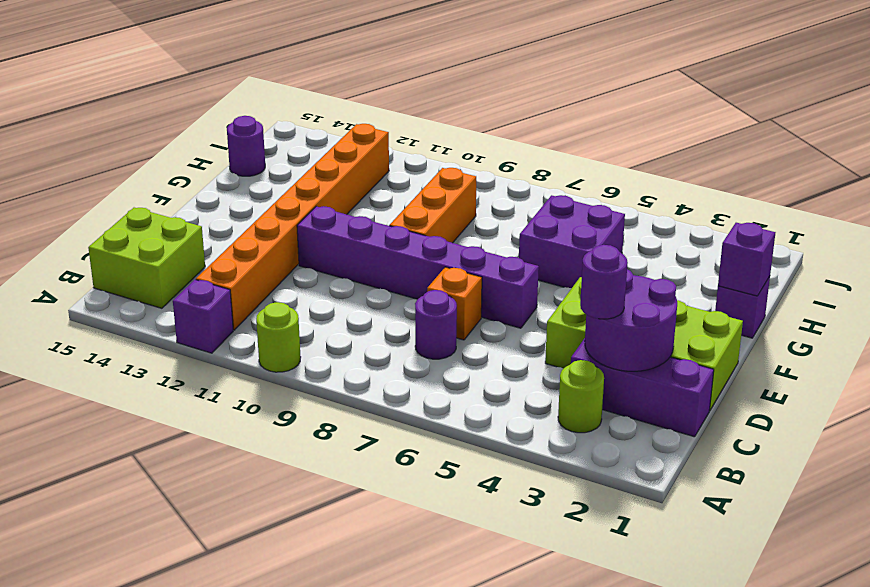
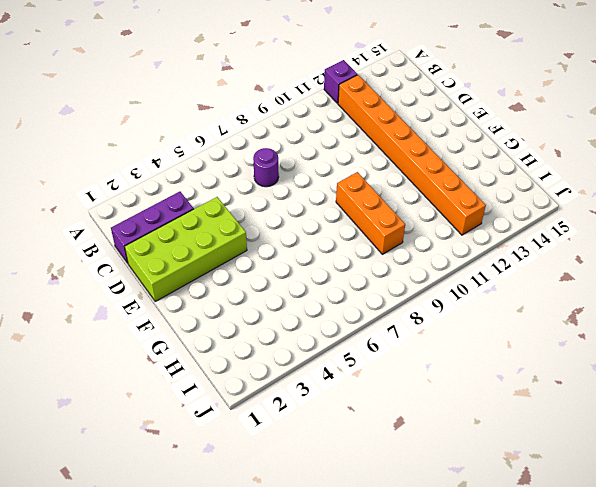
none -> lime 1x1 round brick [256,302,301,372]
none -> lime 1x1 round brick [558,360,604,433]
none -> lime 2x2 brick [88,208,205,308]

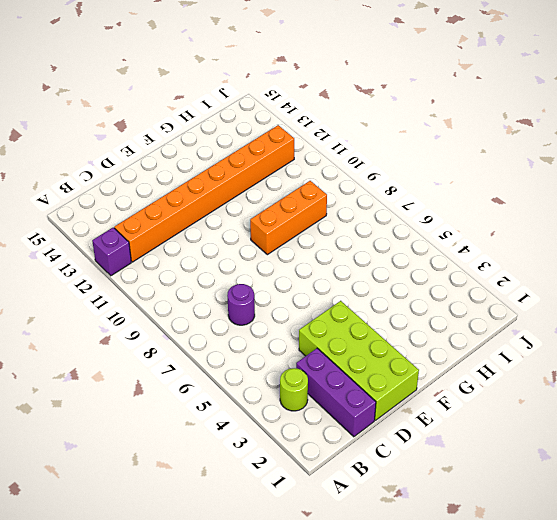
none -> lime 1x1 round brick [256,302,301,372]
none -> lime 2x2 brick [88,208,205,308]
none -> orange 1x1 brick [427,267,482,340]

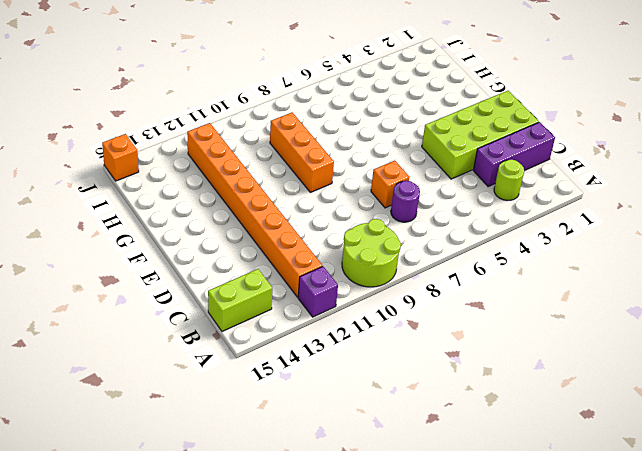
lime 2x2 round brick [342,219,401,287] -> lime 1x1 round brick [256,302,301,372]
lime 1x2 brick [208,269,272,331] -> lime 2x2 brick [88,208,205,308]
orange 1x1 brick [102,134,139,181] -> none
none -> purple 1x6 brick [297,206,539,328]
none -> purple 1x1 brick [715,276,770,338]
none -> purple 2x2 brick [519,195,625,288]

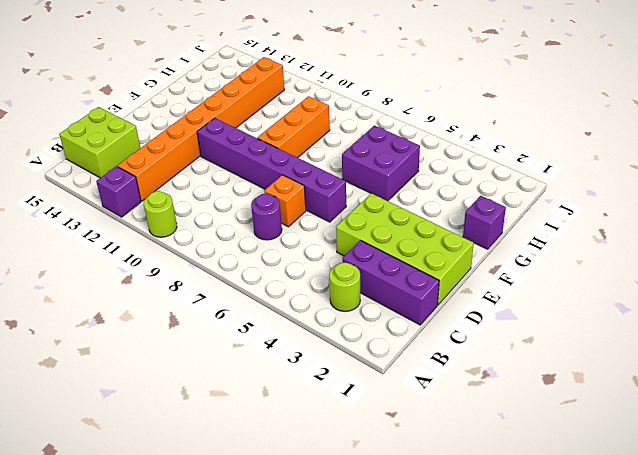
none -> purple 1x1 round brick [227,116,265,176]
none -> purple 2x2 round brick [585,270,677,371]
none -> purple 1x1 brick [718,223,775,296]

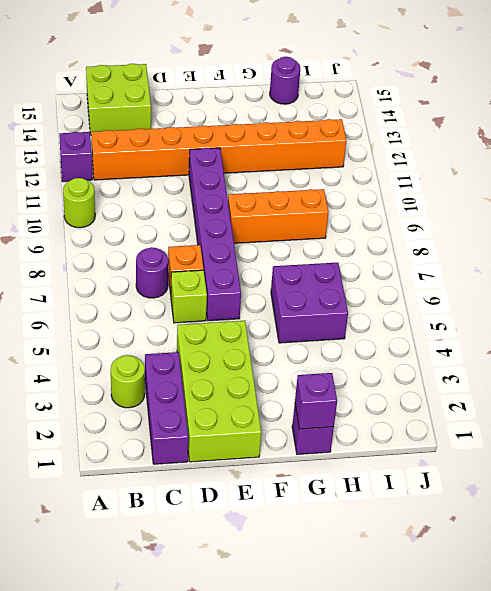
lime 1x1 brick [171,270,207,323] -> none
none -> purple 2x2 round brick [585,270,677,371]
none -> purple 1x1 round brick [580,245,628,319]

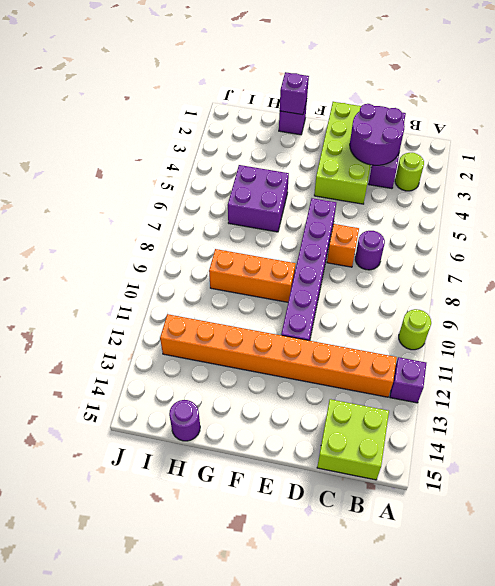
none -> purple 1x1 round brick [580,245,628,319]

